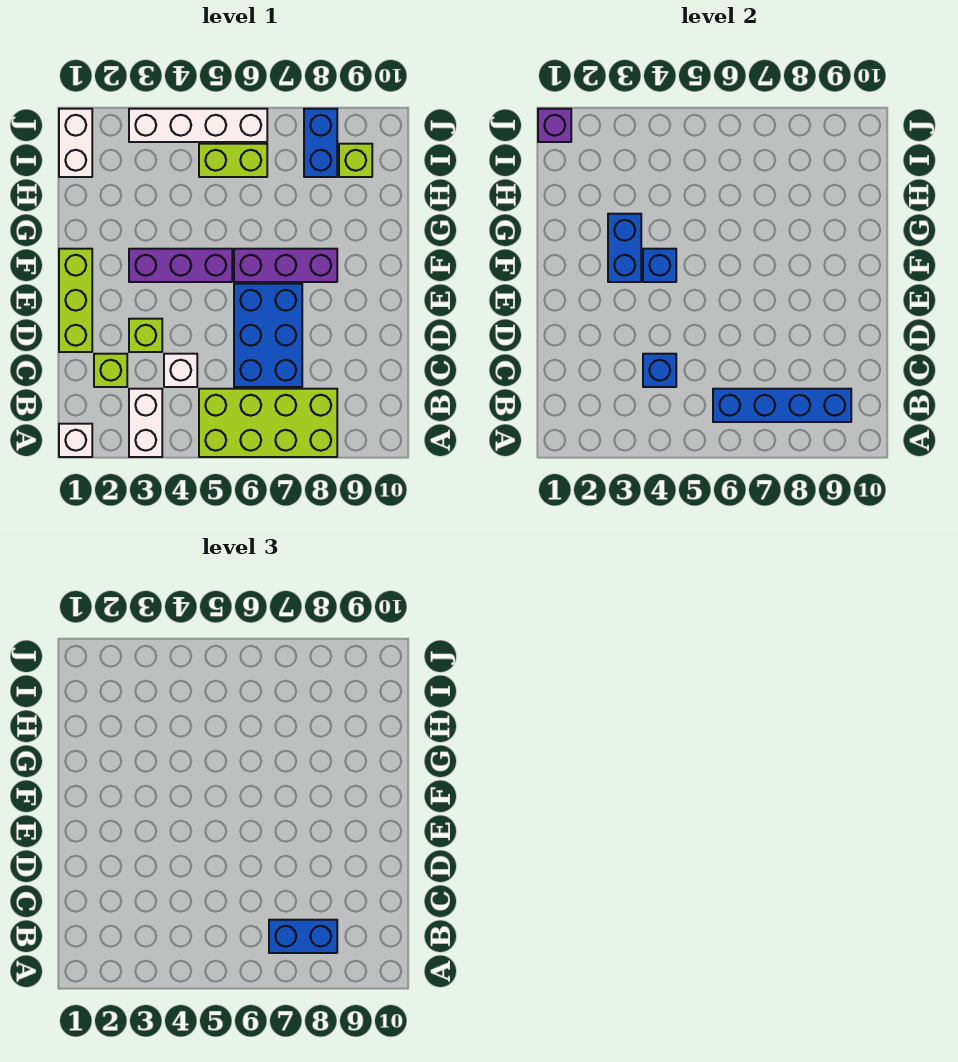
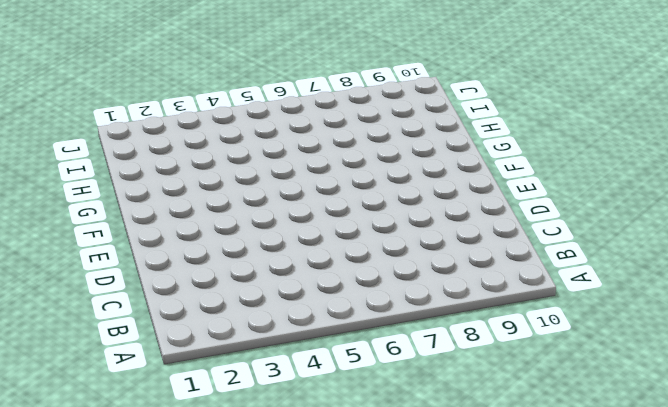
none -> white 1x1 brick [59,424,92,457]
none -> white 1x2 brick [129,389,162,457]
none -> lime 2x4 brick [199,389,337,457]

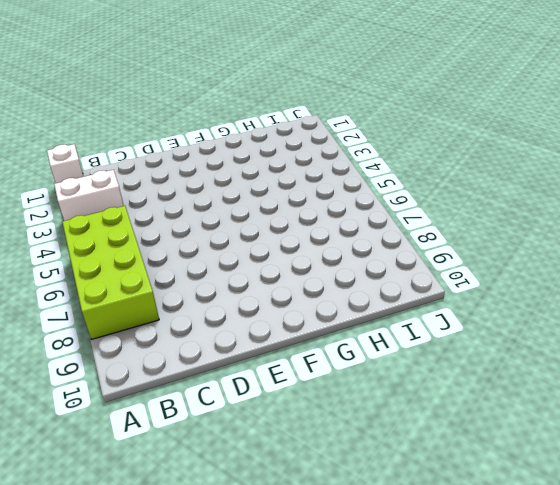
none -> lime 1x1 brick [94,354,127,387]
none -> white 1x1 brick [164,354,197,387]
none -> blue 2x3 brick [234,284,302,387]

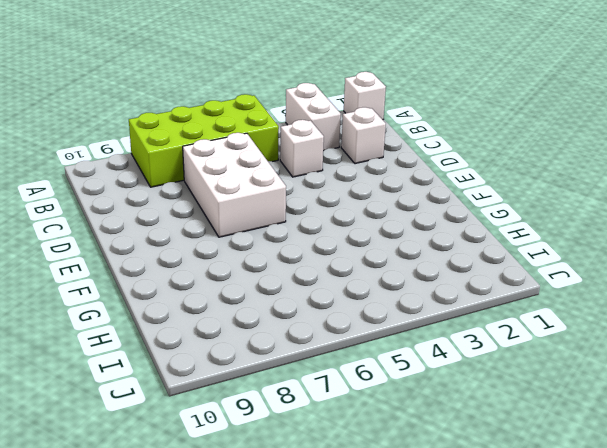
white 1x1 brick [341,107,386,164] -> lime 1x1 brick [94,354,127,387]
white 2x3 brick [183,133,286,237] -> blue 2x3 brick [234,284,302,387]
none -> lime 1x3 brick [59,249,92,352]
none -> lime 1x1 brick [129,319,162,352]
none -> purple 1x3 brick [129,249,232,282]

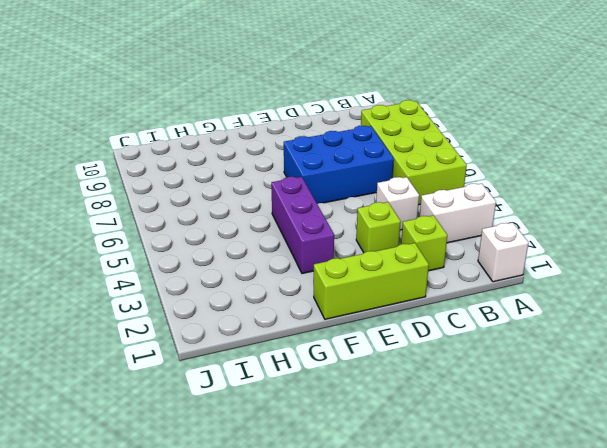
none -> purple 1x3 brick [234,249,337,282]
none -> white 1x2 brick [59,109,92,177]
none -> lime 1x2 brick [199,144,267,177]

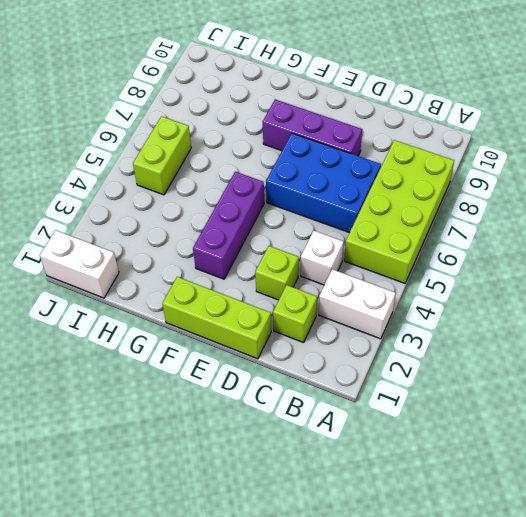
purple 1x3 brick [263,99,362,156] -> purple 1x3 brick turned to [234,249,337,282]
none -> white 1x1 brick [59,424,92,457]
none -> blue 1x2 brick [304,109,337,177]
none -> lime 1x1 brick [339,144,372,177]

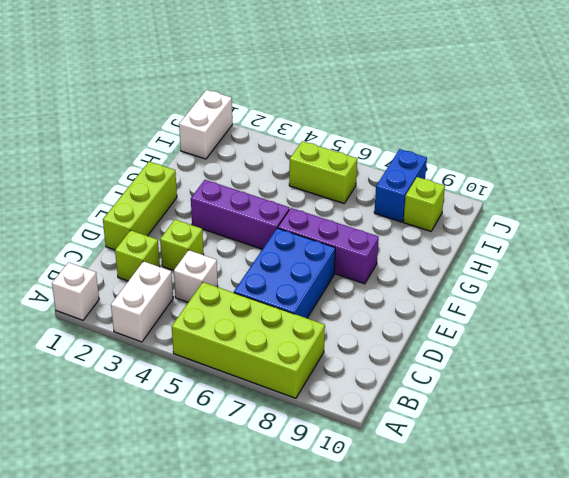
none -> white 1x4 brick [129,109,267,142]
none -> blue 1x4 brick [713,389,851,422]
none -> blue 1x1 brick [643,354,676,387]

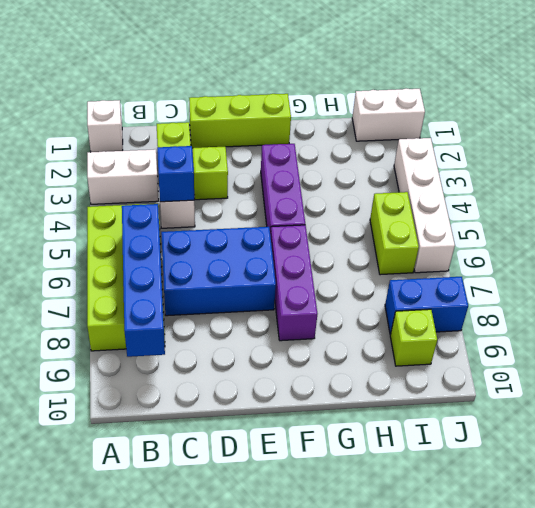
none -> blue 1x2 brick [608,214,641,282]
none -> blue 1x1 brick [643,249,676,282]
none -> purple 1x1 brick [538,109,571,142]

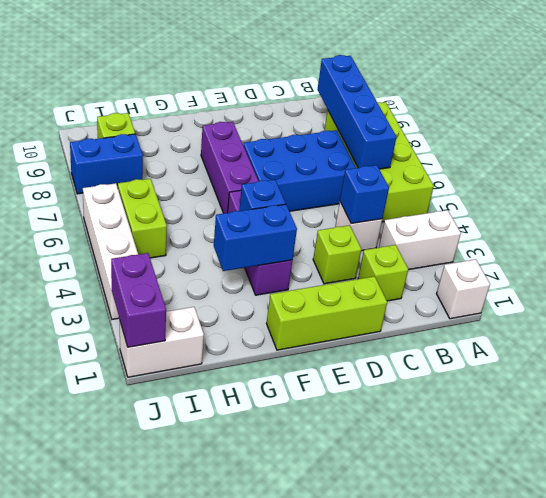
purple 1x2 brick [111,253,166,347] -> purple 1x1 brick [538,109,571,142]
none -> blue 1x2 brick [269,920,337,953]

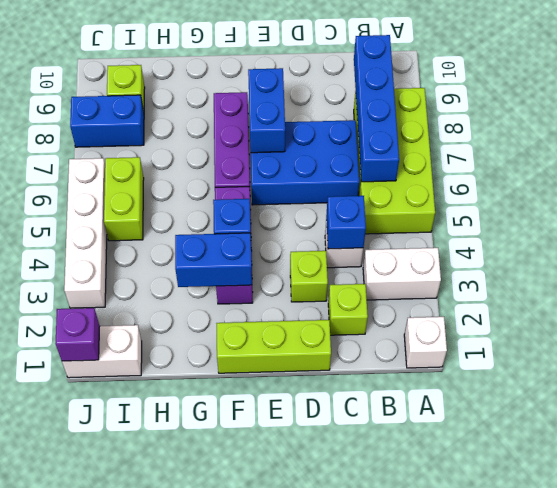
blue 1x2 brick [248,68,285,153] -> blue 1x2 brick moved to [269,920,337,953]

